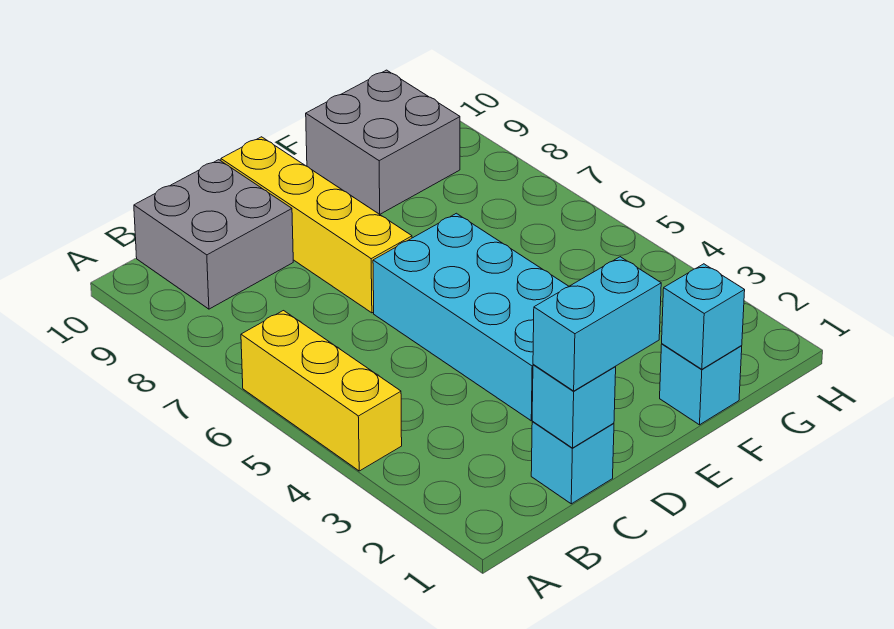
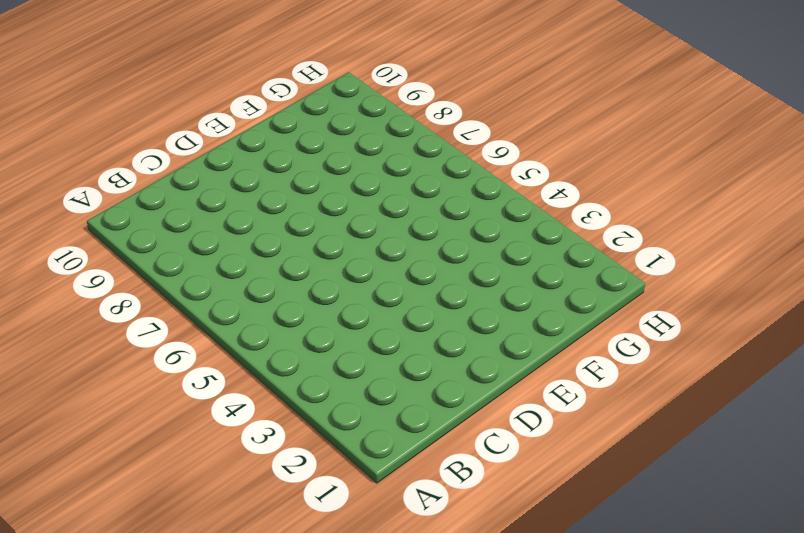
none -> yellow 1x3 brick [241,311,402,471]
none -> grey 2x2 brick [134,160,293,309]

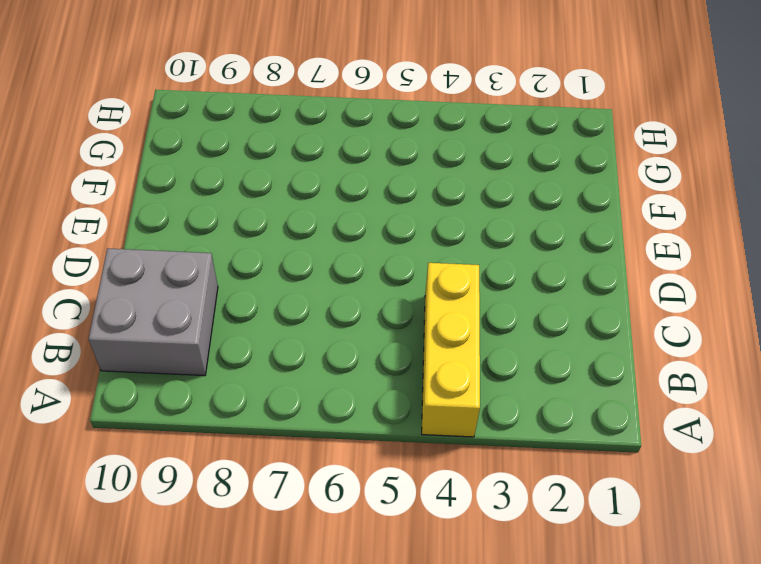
yellow 1x3 brick [422,263,480,437] -> yellow 1x3 brick turned to [241,311,402,471]
none -> cyan 1x1 brick [531,422,614,504]
none -> cyan 2x4 brick [373,213,569,421]

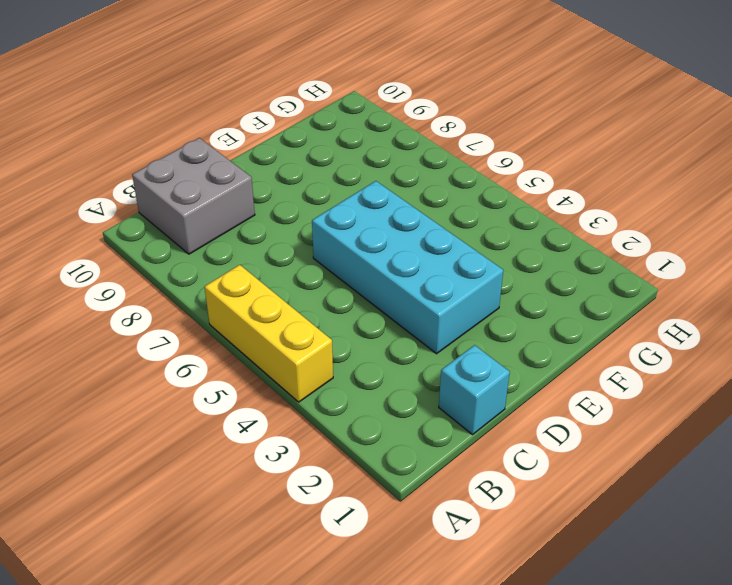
none -> yellow 1x4 brick [221,137,412,313]
none -> cyan 1x1 brick [660,344,742,425]

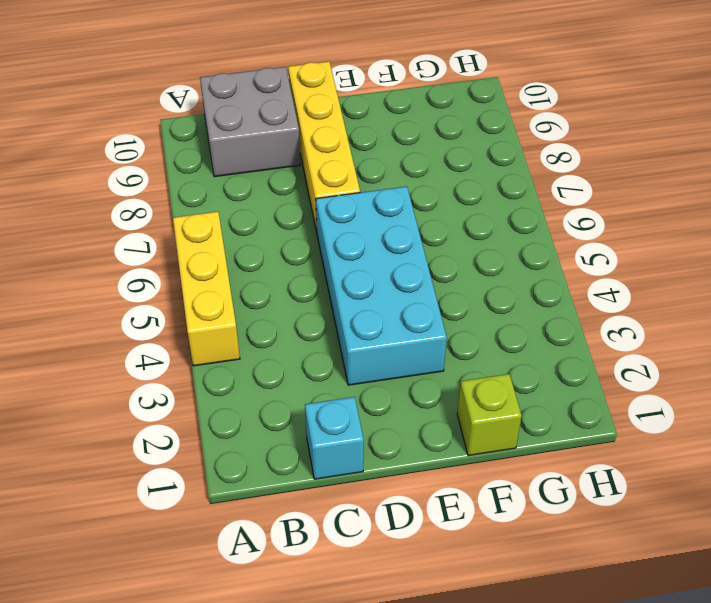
lime 1x1 brick [457,374,522,456] -> cyan 1x1 brick [660,344,742,425]
none -> grey 2x2 brick [306,70,460,214]
none -> cyan 1x1 brick [532,364,616,448]

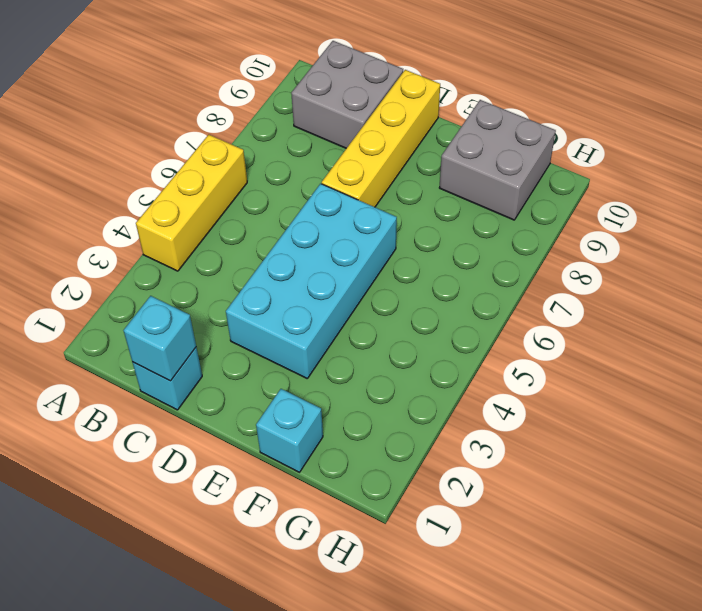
none -> cyan 1x1 brick [662,264,745,369]
none -> cyan 1x2 brick [533,257,661,391]

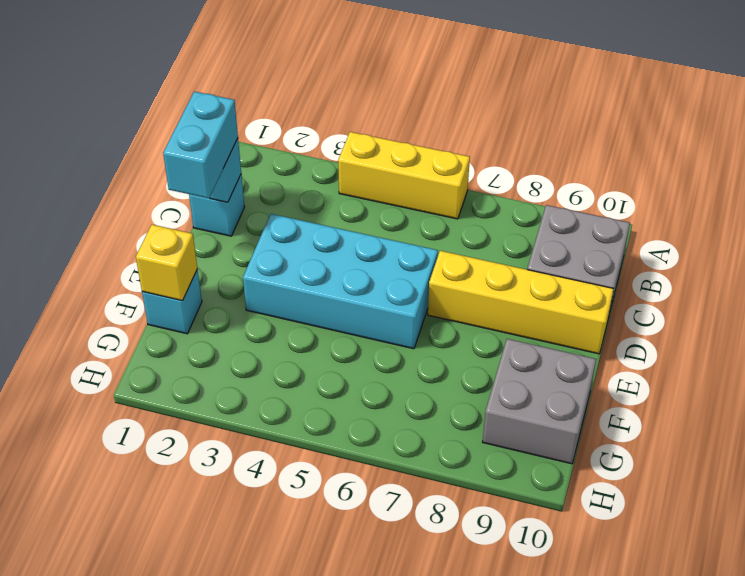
yellow 1x1 brick [136,225,197,301] -> cyan 1x1 brick [662,264,745,369]

